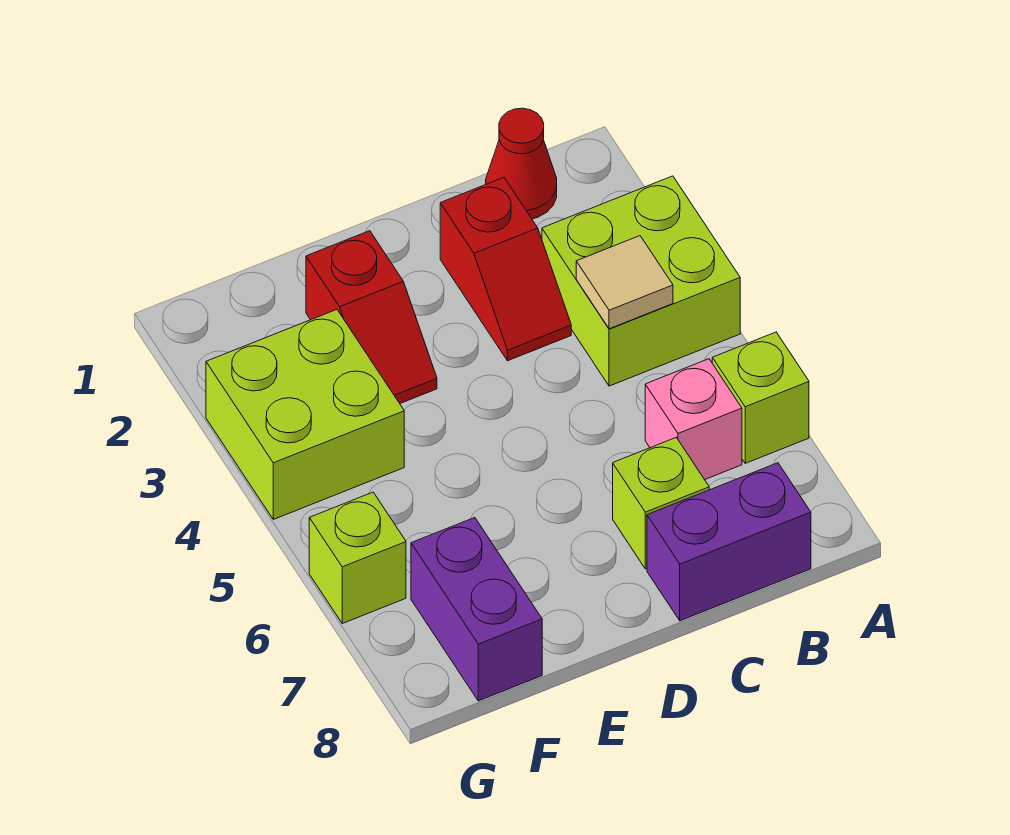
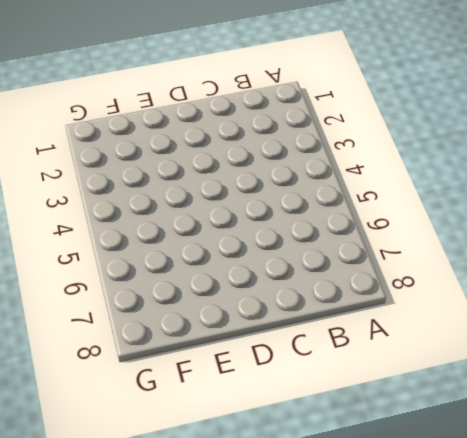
none -> lime 2x2 brick [542,176,740,386]
none -> lime 1x1 brick [712,332,809,463]
none -> red 1x1 cone [486,108,557,219]

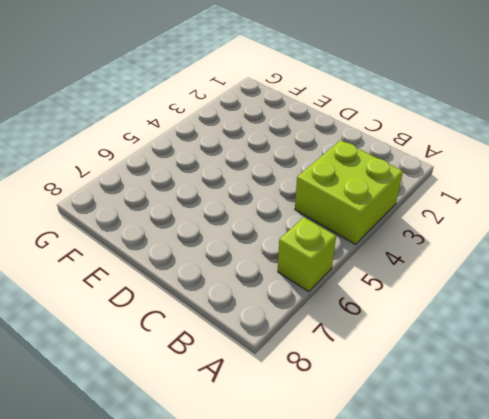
none -> red 1x1 cone [486,108,557,219]
none -> pink 1x1 brick [645,359,742,480]
none -> purple 1x2 brick [647,463,811,621]

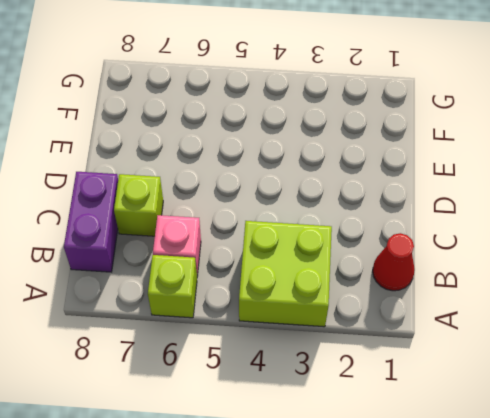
none -> red 1x2 slope [440,178,571,361]
none -> red 1x2 slope [306,231,437,403]
none -> lime 2x2 brick [206,310,404,519]

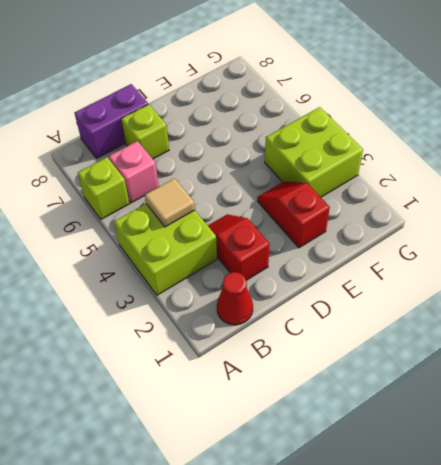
none -> purple 1x2 brick [411,518,542,701]
none -> lime 1x1 brick [309,492,406,623]

